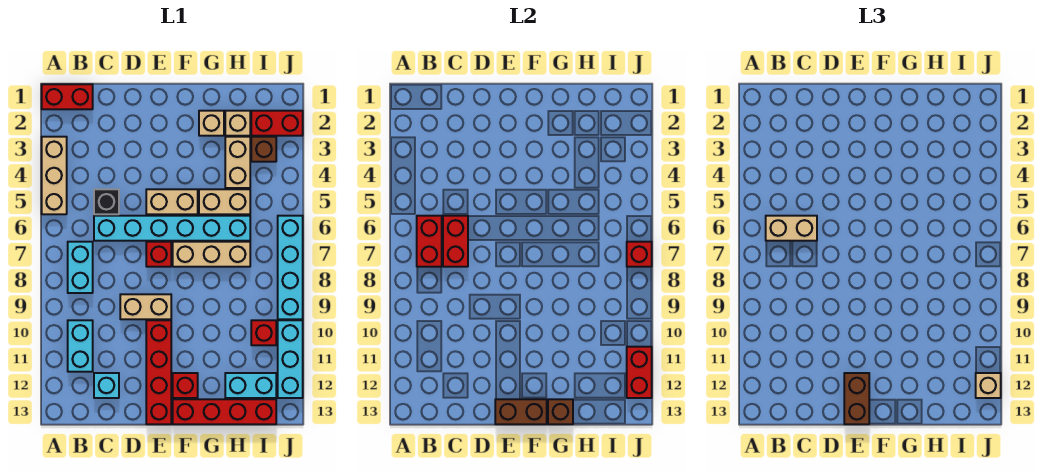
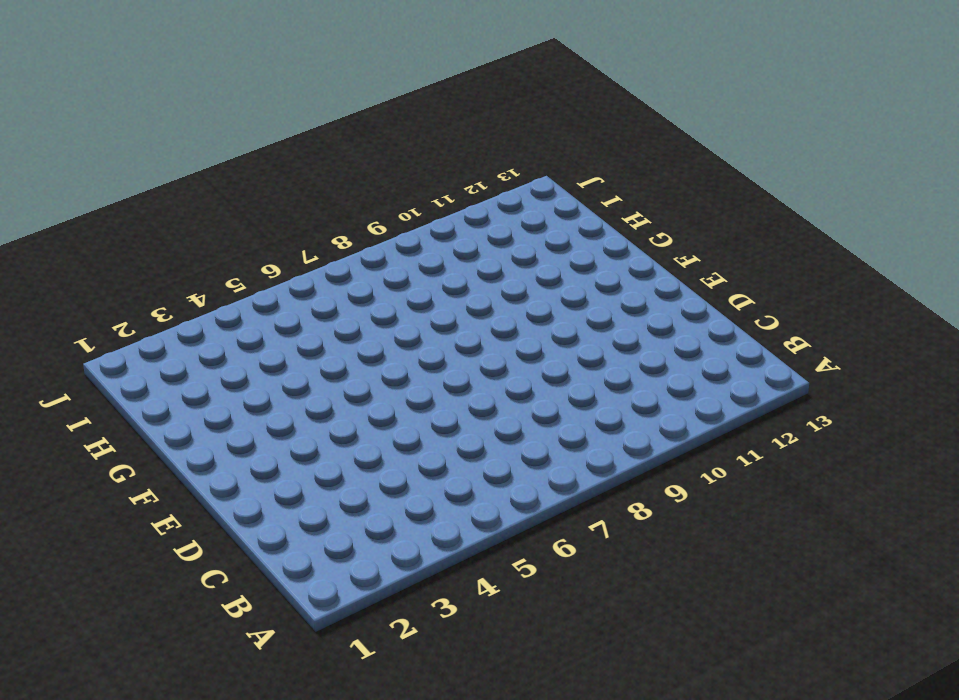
none -> red 1x2 brick [42,84,93,109]
none -> tan 1x3 brick [42,137,67,214]
none -> cyan 1x2 brick [68,242,93,293]
none -> cyan 1x2 brick [68,320,93,372]

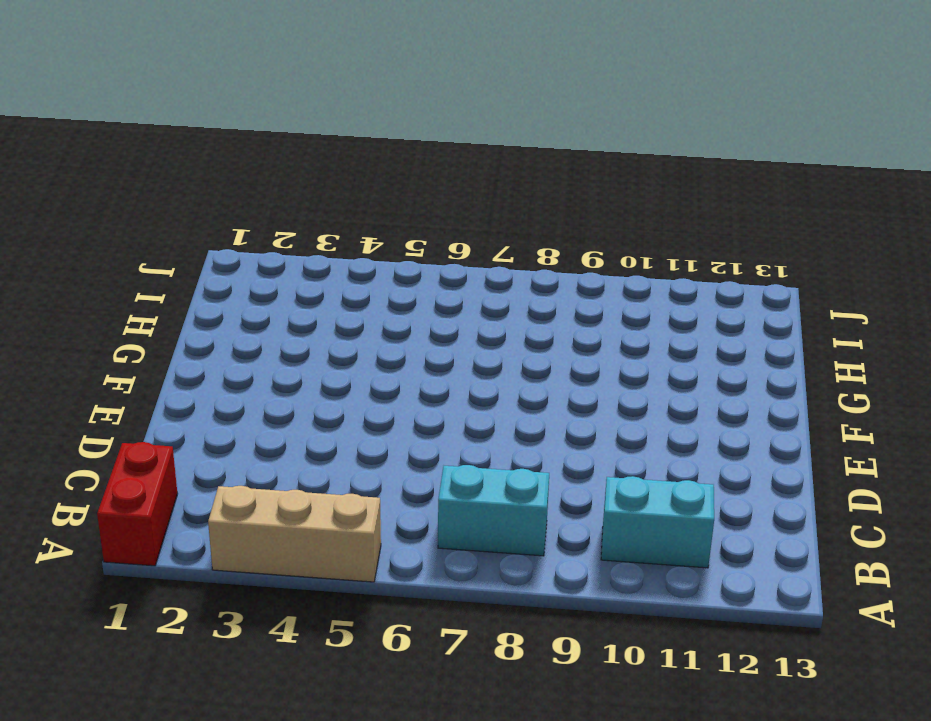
none -> black 1x1 brick [94,189,119,214]
none -> cyan 1x6 brick [94,216,250,241]
none -> cyan 1x1 brick [94,373,119,398]
none -> tan 1x2 brick [120,294,171,319]

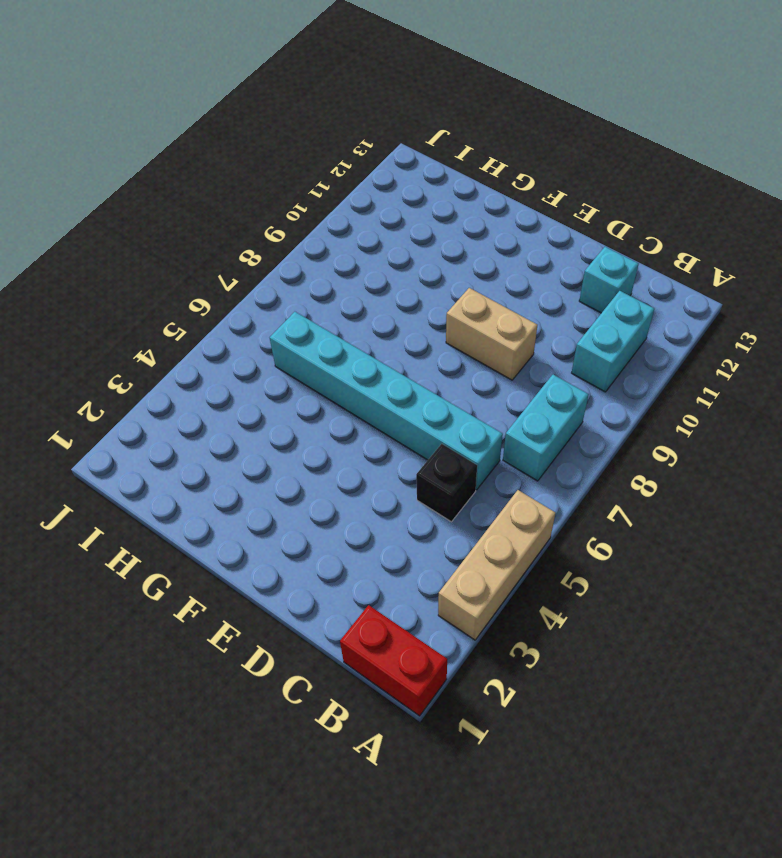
none -> tan 1x2 brick [146,189,198,214]
none -> red 1x1 brick [146,242,171,267]
none -> red 1x4 brick [146,320,171,424]
none -> tan 1x3 brick [173,242,250,267]

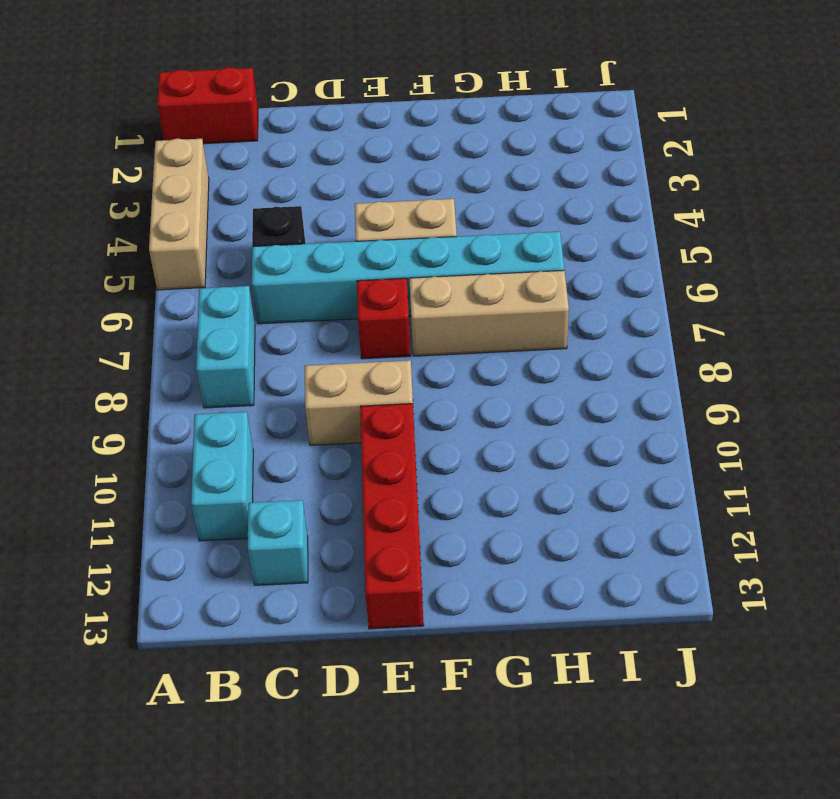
none -> red 1x1 brick [173,373,198,398]
none -> red 1x4 brick [173,399,276,424]
none -> tan 1x1 brick [199,111,224,136]
none -> tan 1x2 brick [199,189,250,214]

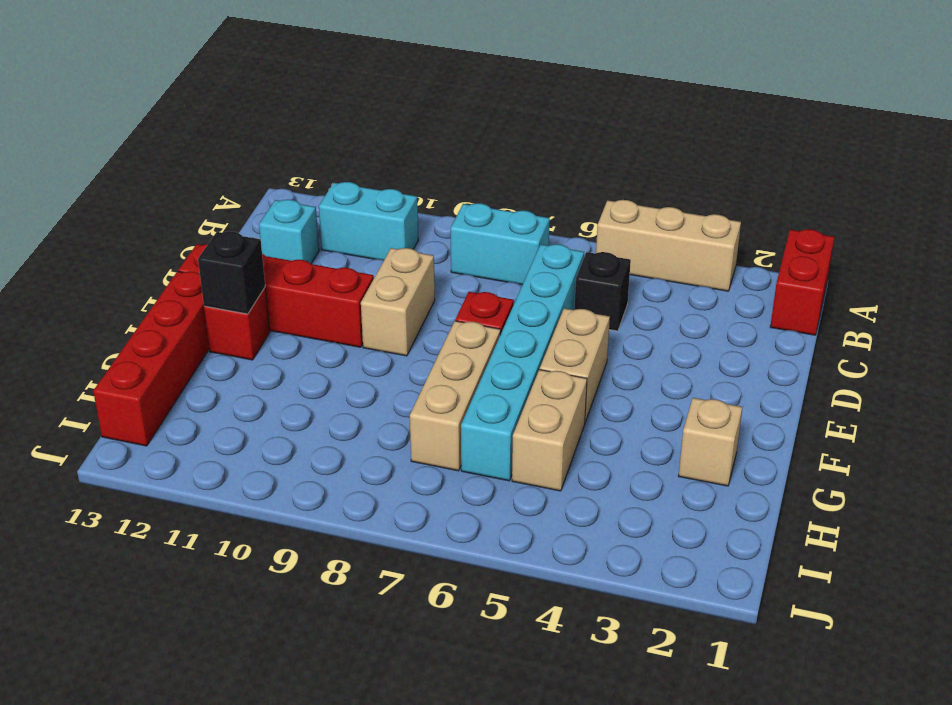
black 1x1 brick [198,231,265,314] -> none
none -> tan 1x1 brick [225,111,250,136]
none -> tan 1x2 brick [225,137,250,188]
none -> cyan 1x2 brick [225,373,276,398]
none -> red 1x2 brick [251,111,303,136]

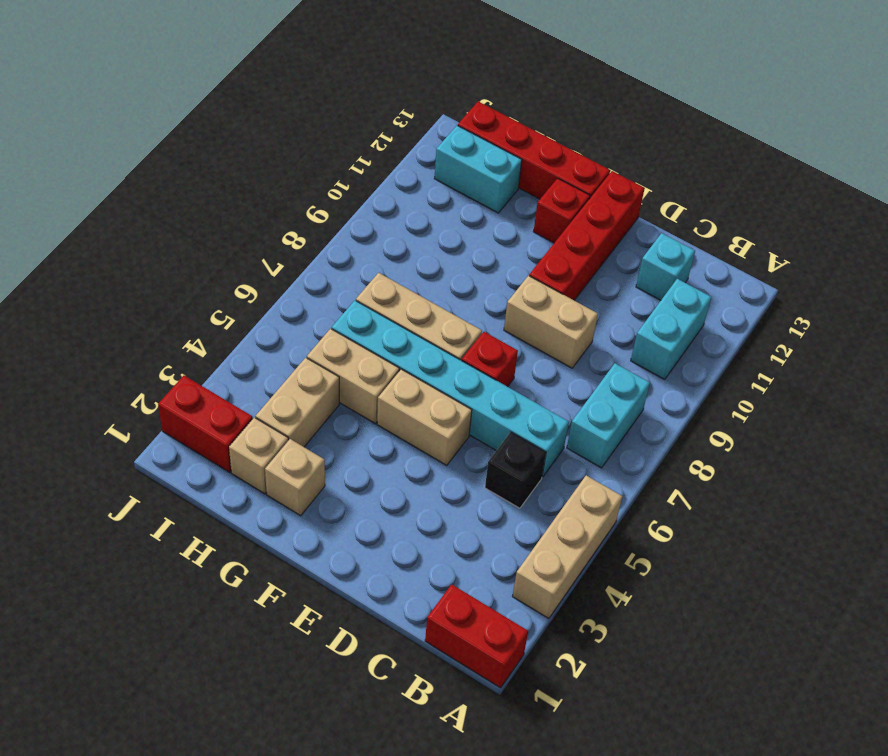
none -> brown 1x1 brick [251,137,276,162]
none -> red 1x1 brick [251,320,276,345]
none -> cyan 1x4 brick [278,216,303,319]
none -> cyan 1x3 brick [278,320,303,398]

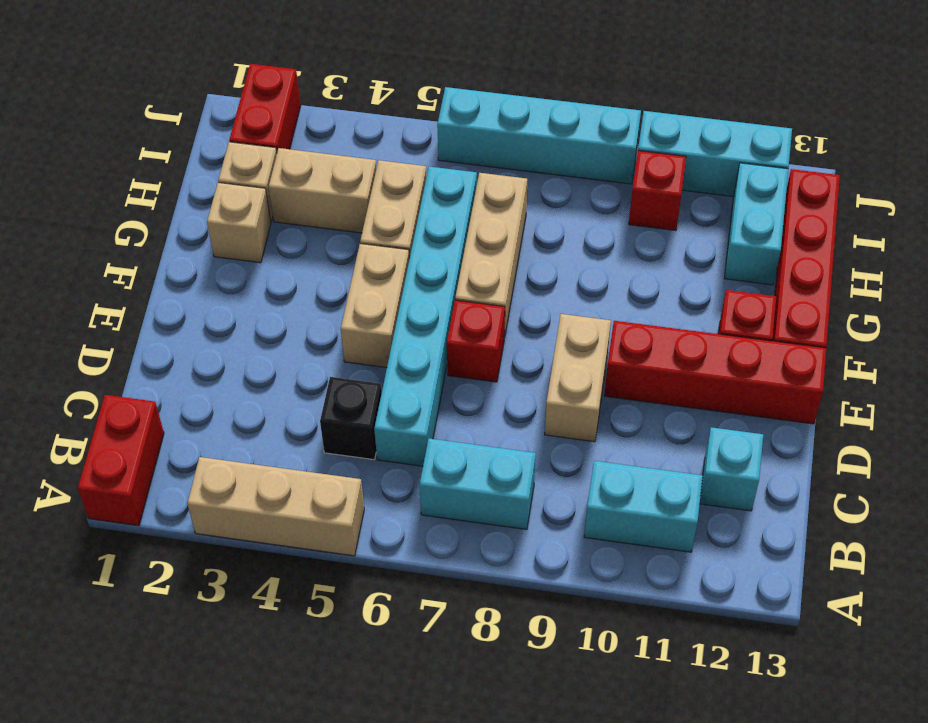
none -> brown 1x1 brick [251,137,276,162]
none -> red 1x2 brick [417,216,442,267]
none -> red 1x2 brick [443,216,468,267]
none -> brown 1x2 brick [495,399,547,424]

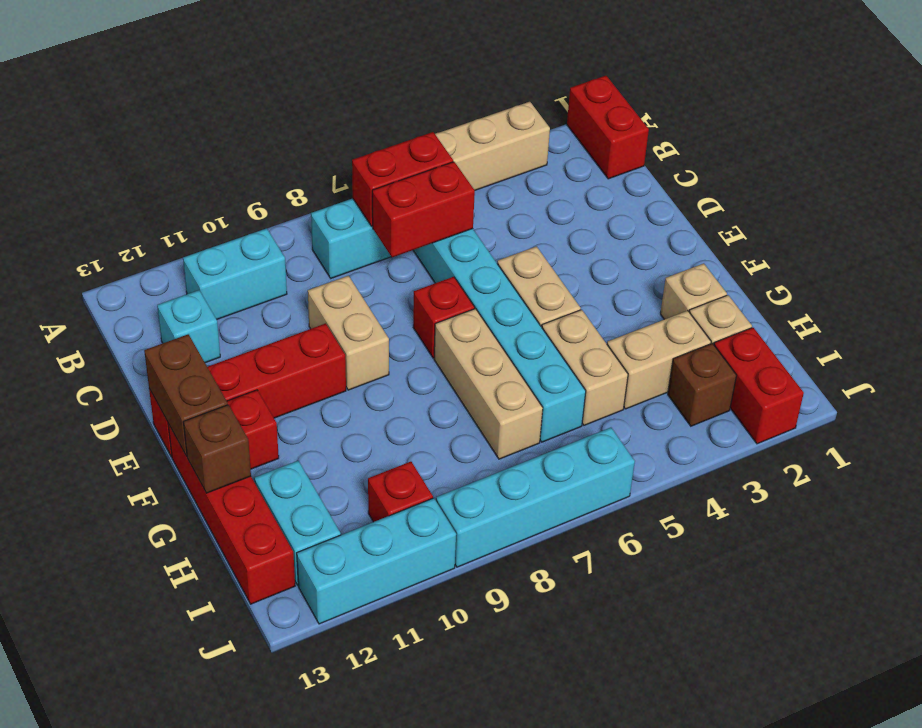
none -> black 1x1 brick [94,189,119,214]
none -> red 1x1 brick [627,242,652,267]
none -> red 1x2 brick [627,347,652,398]
none -> tan 1x2 brick [766,216,817,241]

